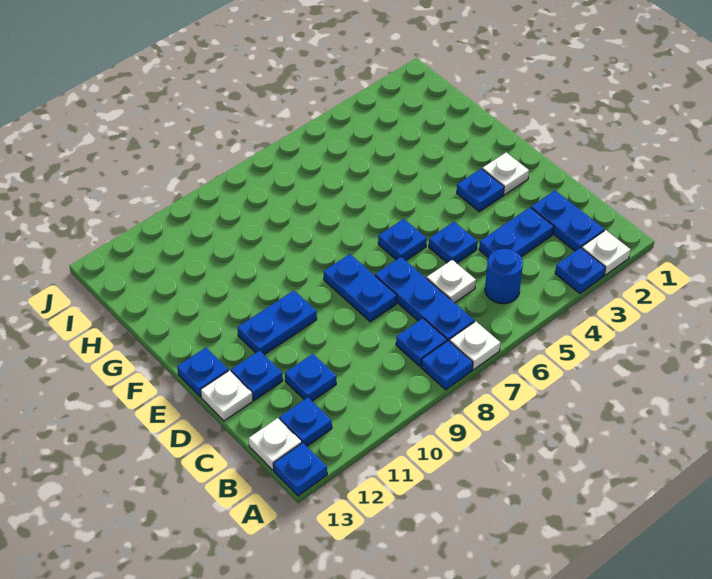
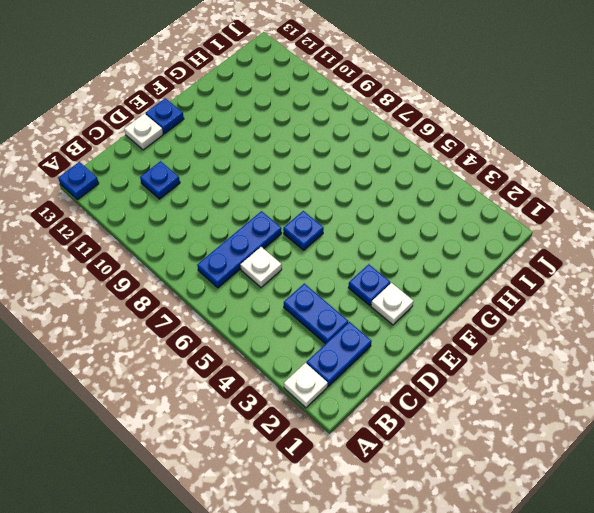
none -> blue 1x1 plate [555,248,606,293]
none -> white 1x1 plate [450,321,500,370]
none -> blue 1x1 plate [421,340,473,390]

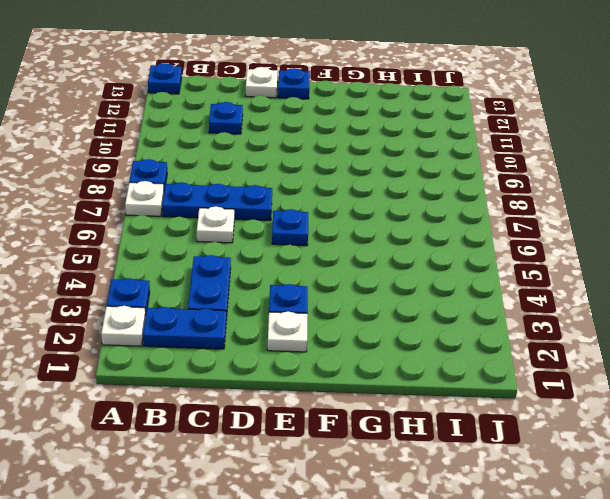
none -> blue 1x1 round brick [485,249,523,304]
none -> blue 1x1 plate [396,318,447,366]
none -> blue 1x1 plate [279,397,332,446]

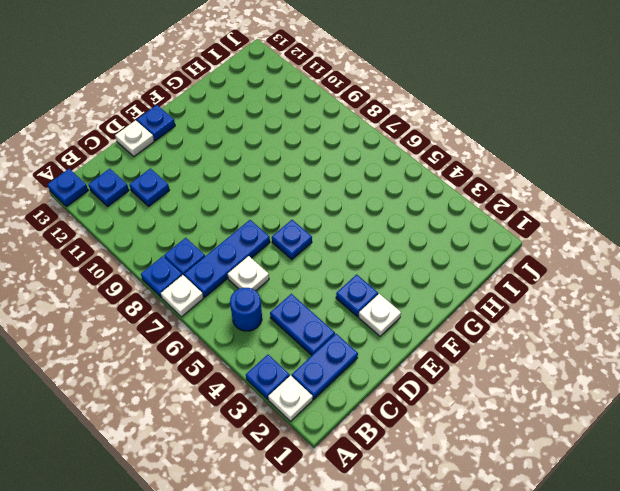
none -> white 1x1 plate [248,418,302,470]
none -> blue 1x1 plate [429,222,477,263]
none -> blue 1x2 plate [324,254,397,322]

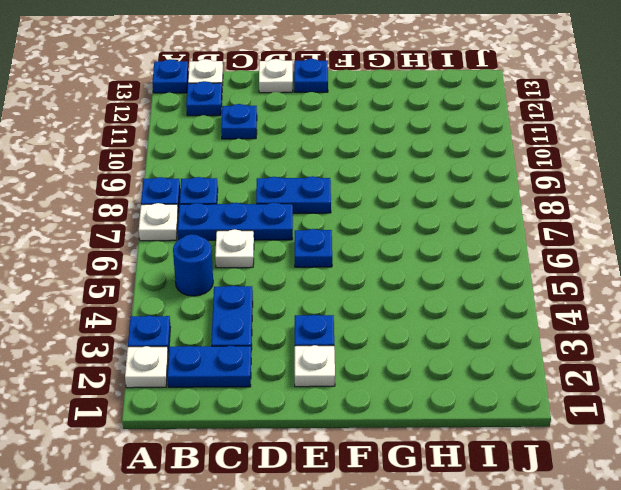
none -> blue 1x1 plate [429,222,477,263]
none -> blue 1x1 plate [231,351,283,400]
none -> blue 1x2 plate [237,291,317,355]

